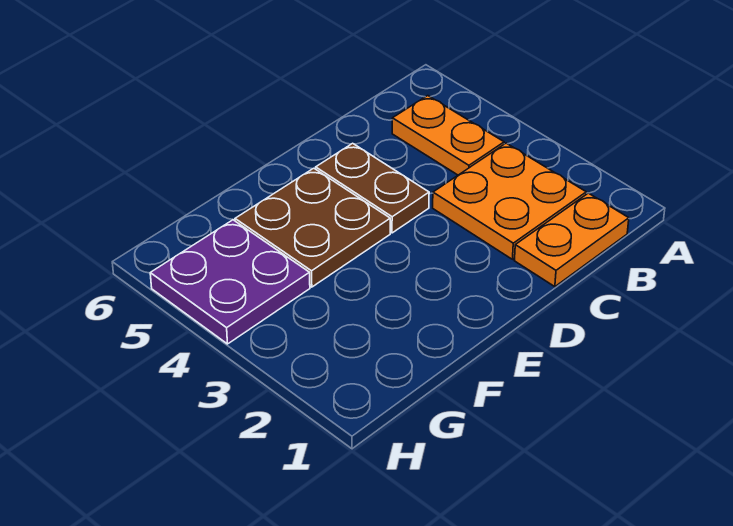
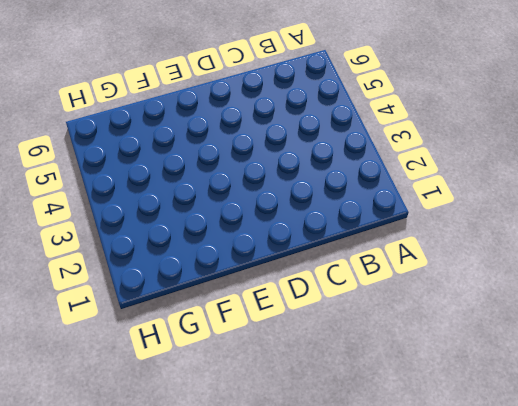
none -> orange 1x2 plate [514,193,629,287]
none -> orange 2x2 plate [433,143,586,259]

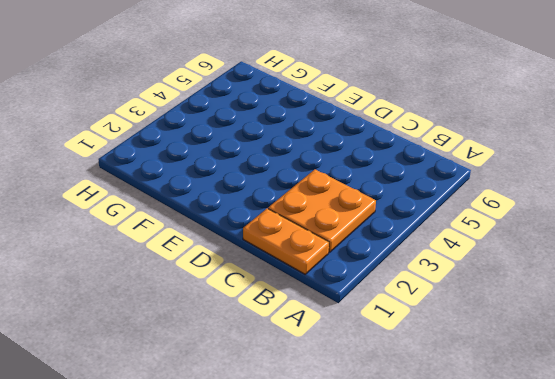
none -> orange 1x2 plate [392,96,504,175]
none -> brown 1x2 plate [316,143,429,233]

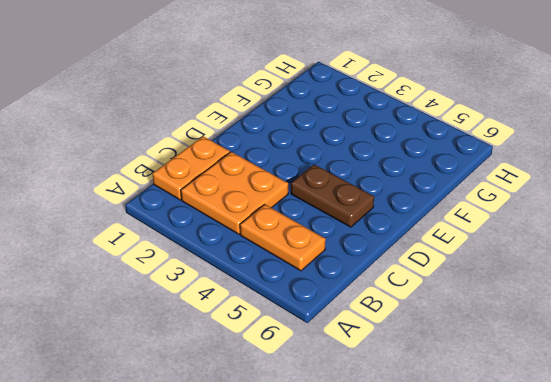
none -> brown 2x2 plate [235,168,390,287]
none -> purple 2x2 plate [150,220,310,344]

